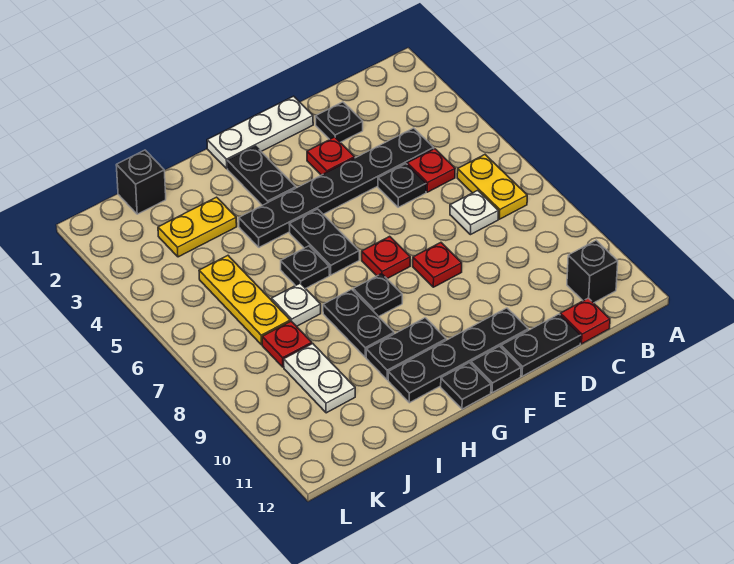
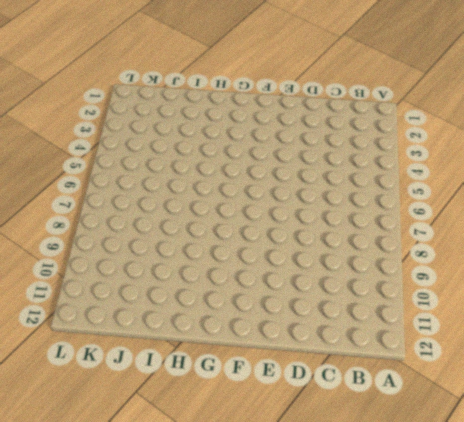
none -> yellow 1x2 plate [457,155,527,219]
none -> black 1x1 brick [567,240,618,303]
none -> black 1x6 plate [239,128,434,247]

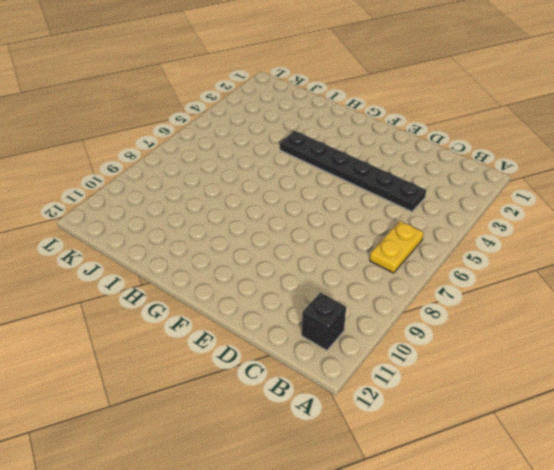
none -> red 1x1 plate [407,149,455,192]
none -> white 1x1 plate [450,190,498,235]
none -> red 1x1 plate [560,298,610,344]

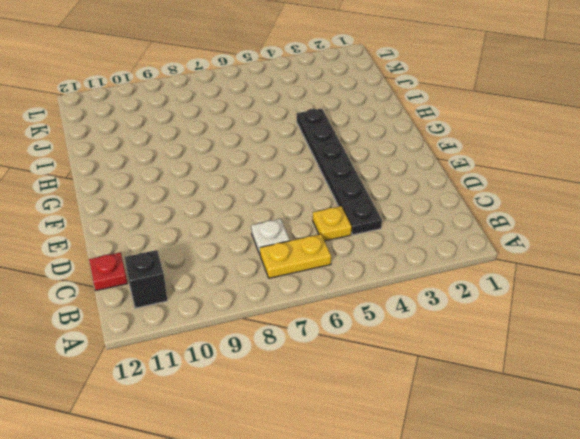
yellow 1x1 plate [313,206,352,241] -> red 1x1 plate [407,149,455,192]
none -> black 1x1 plate [315,102,363,142]
none -> black 1x1 plate [378,164,426,207]
none -> black 1x2 plate [501,314,581,376]

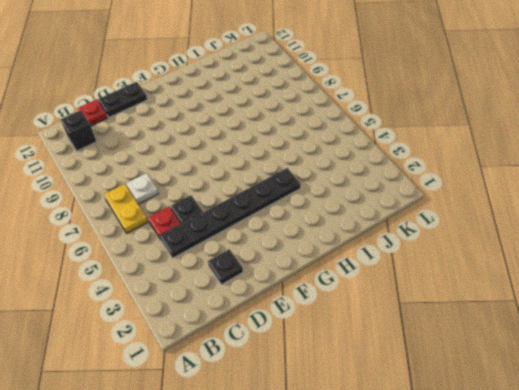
none -> white 1x3 plate [207,96,313,169]
none -> red 1x1 plate [307,137,355,175]
none -> red 1x1 plate [413,243,462,287]

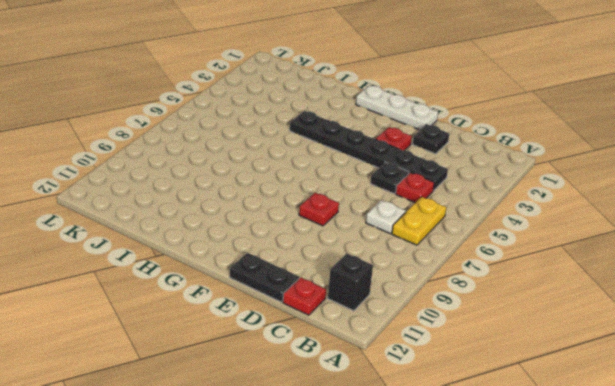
none -> black 1x4 plate [388,308,528,403]
none -> red 1x1 plate [362,236,410,279]
none -> black 1x1 plate [471,346,521,393]

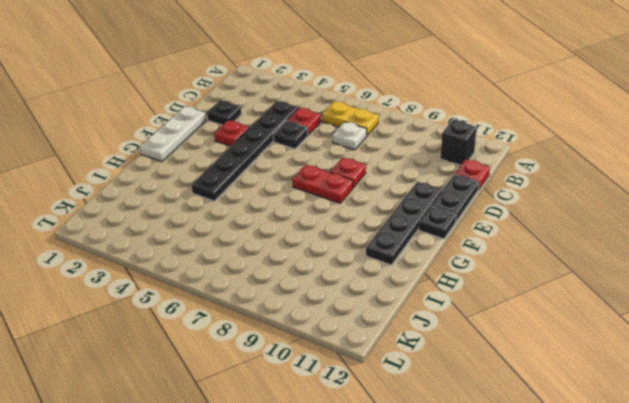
red 1x2 plate [292,164,353,203] -> red 1x1 plate [362,236,410,279]
none -> black 1x2 plate [227,146,296,205]
none -> black 1x2 plate [289,209,359,275]
none -> black 1x1 plate [353,274,402,317]

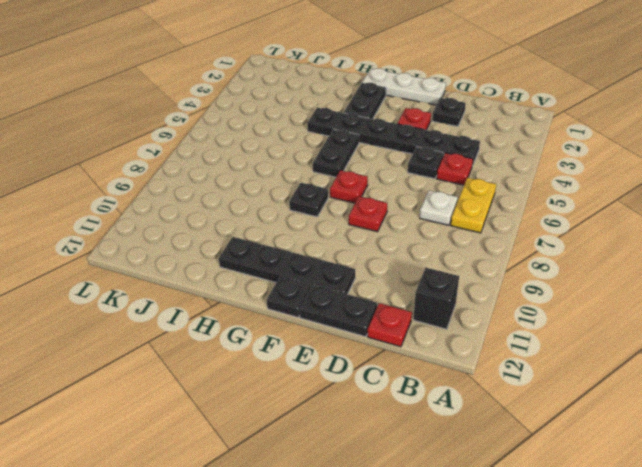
none -> black 1x2 plate [366,318,446,380]
none -> black 1x1 plate [441,363,491,409]
none -> black 1x1 plate [281,246,329,289]

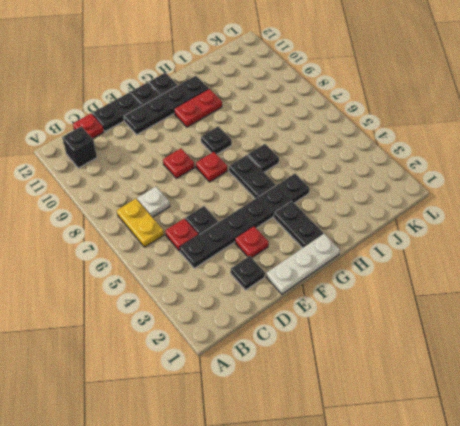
red 1x2 plate [174,89,222,127] -> black 1x2 plate [366,318,446,380]
none -> black 1x2 plate [323,289,394,357]
none -> yellow 1x2 plate [158,197,237,257]
none -> white 1x1 plate [271,283,321,326]

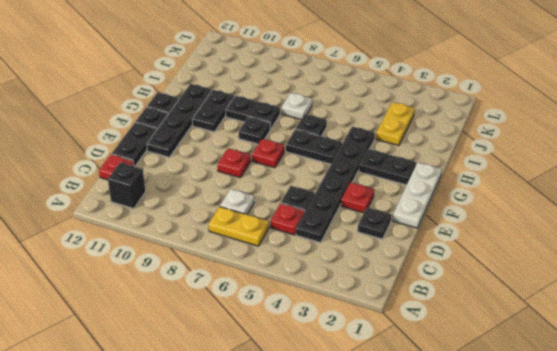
none -> black 1x1 brick [116,150,166,214]
none -> yellow 1x3 plate [199,256,290,345]
none -> red 1x1 plate [262,321,312,367]

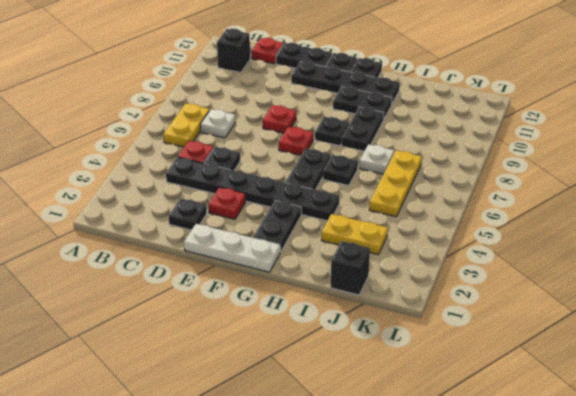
none -> red 1x1 plate [262,321,312,367]
none -> white 1x2 plate [284,344,355,413]

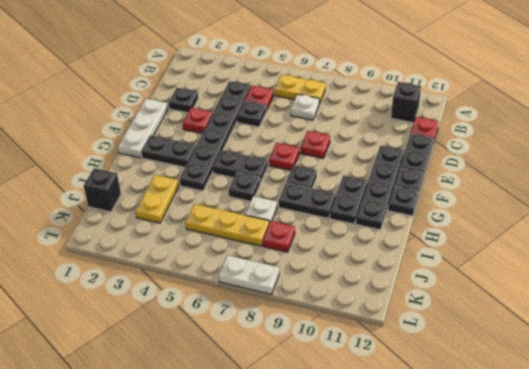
white 1x2 plate [219,255,279,294] -> white 1x2 plate moved to [284,344,355,413]

